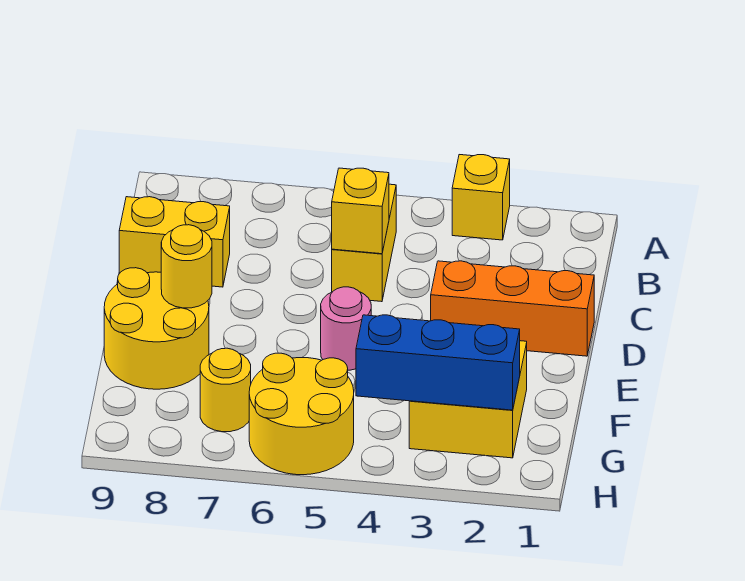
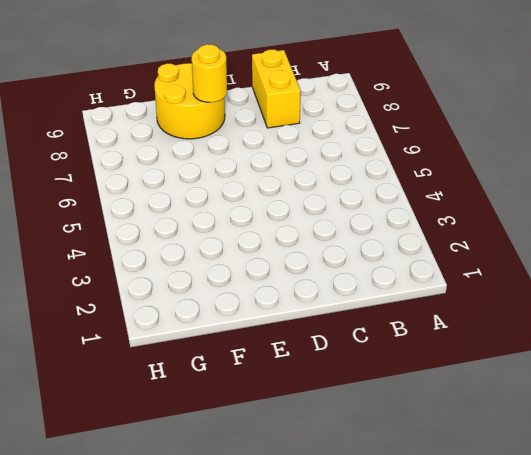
none -> yellow 1x1 brick [452,155,510,240]
none -> yellow 1x2 brick [332,184,396,302]
none -> orange 1x3 brick [431,261,594,356]

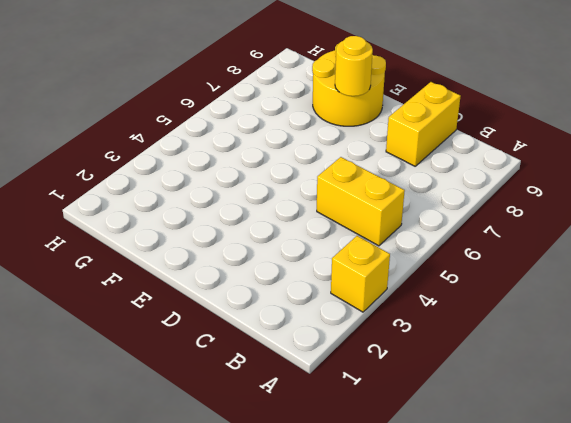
none -> orange 1x3 brick [431,261,594,356]
none -> pink 1x1 round brick [321,287,371,370]
none -> yellow 2x2 brick [409,341,527,458]

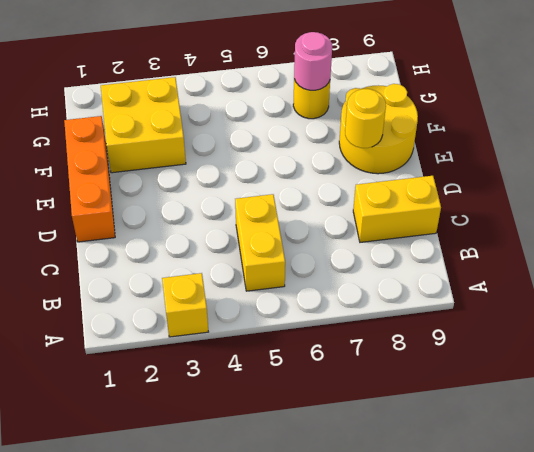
orange 1x3 brick [64,116,115,242] -> orange 1x3 brick turned to [431,261,594,356]
pink 1x1 round brick [294,32,332,90] -> pink 1x1 round brick moved to [321,287,371,370]
none -> yellow 2x2 round brick [249,353,354,475]
none -> yellow 1x1 brick [332,168,389,254]
none -> blue 1x3 brick [356,315,520,410]

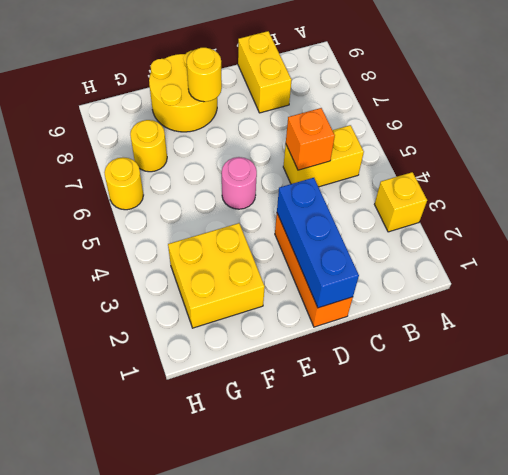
orange 1x1 brick [286,108,335,170] -> yellow 1x1 brick [332,168,389,254]
blue 1x3 brick [277,178,359,308] -> blue 1x3 brick moved to [356,315,520,410]
yellow 1x1 round brick [104,157,143,210] -> yellow 2x2 round brick [249,353,354,475]

